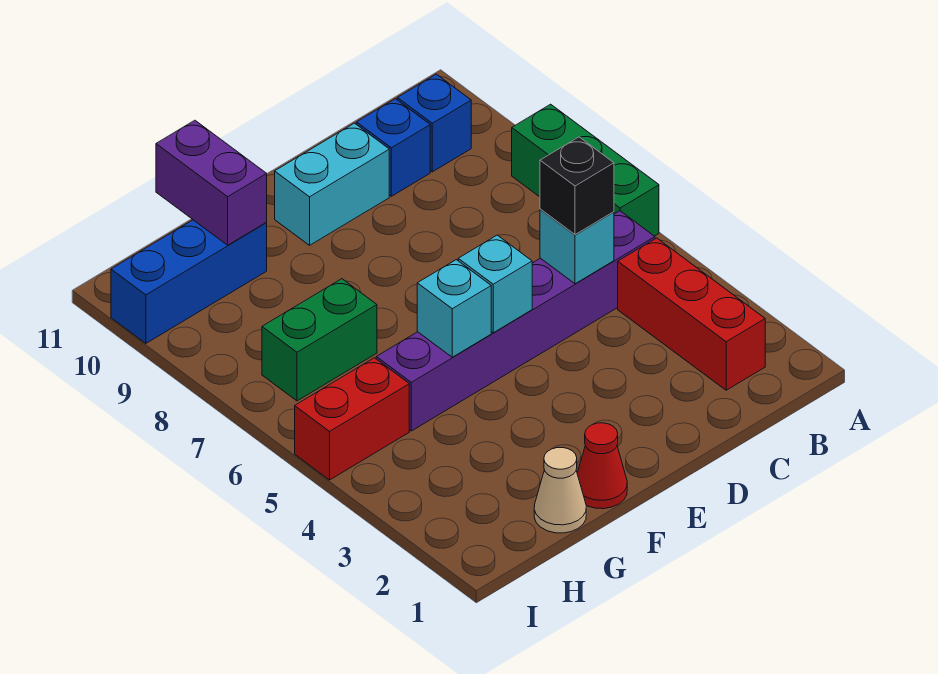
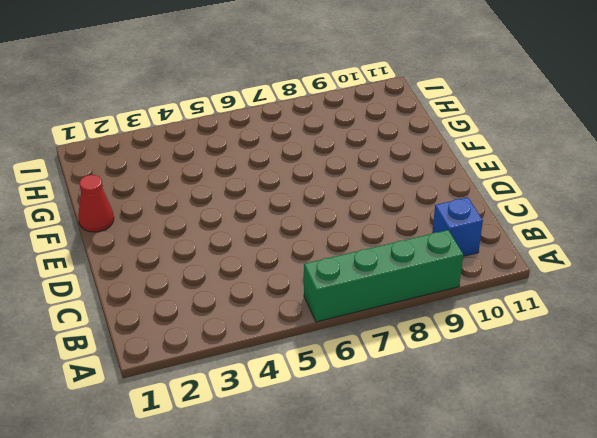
green 1x4 brick [304,230,463,322] -> green 1x3 brick [512,104,659,236]
none -> red 1x3 brick [618,238,765,390]
none -> purple 1x6 brick [376,211,655,431]
none -> blue 1x1 brick [356,99,430,196]

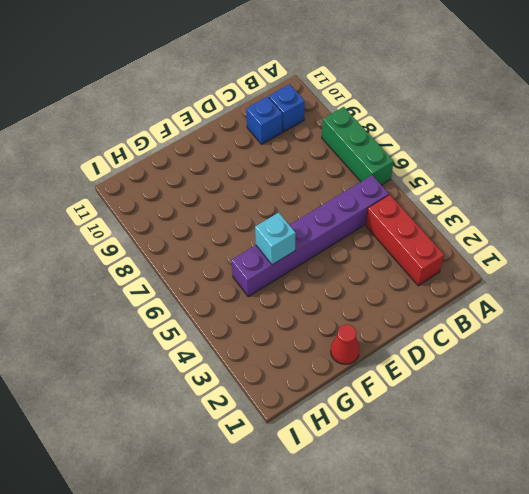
none -> cyan 1x2 brick [275,123,389,245]
none -> tan 1x1 cone [534,447,586,533]
none -> green 1x2 brick [262,279,377,401]

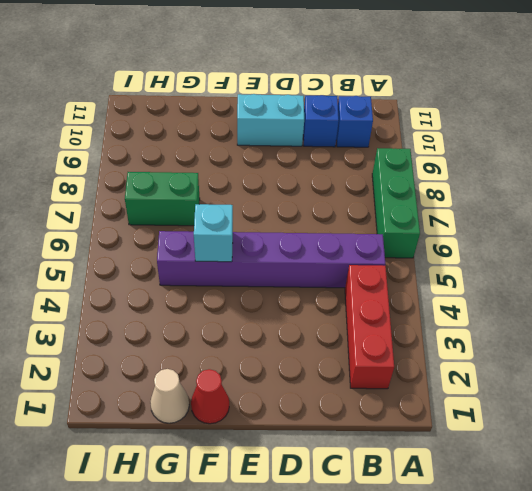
none -> blue 1x3 brick [111,220,267,343]
none -> red 1x2 brick [295,358,409,480]
none -> cyan 1x1 brick [540,209,614,284]

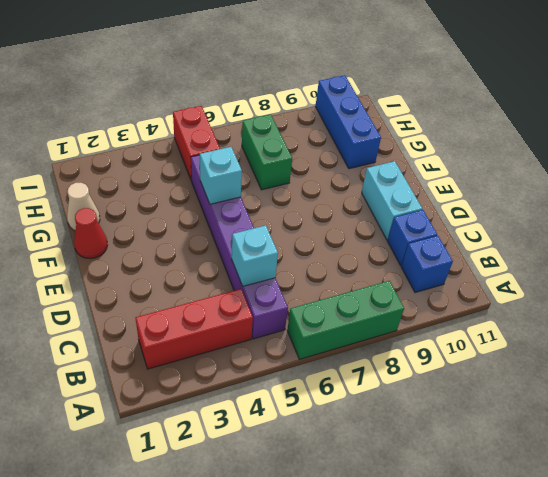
none -> cyan 1x1 brick [458,235,532,333]
none -> purple 1x2 brick [156,120,267,245]
none -> black 1x1 brick [540,137,614,235]

